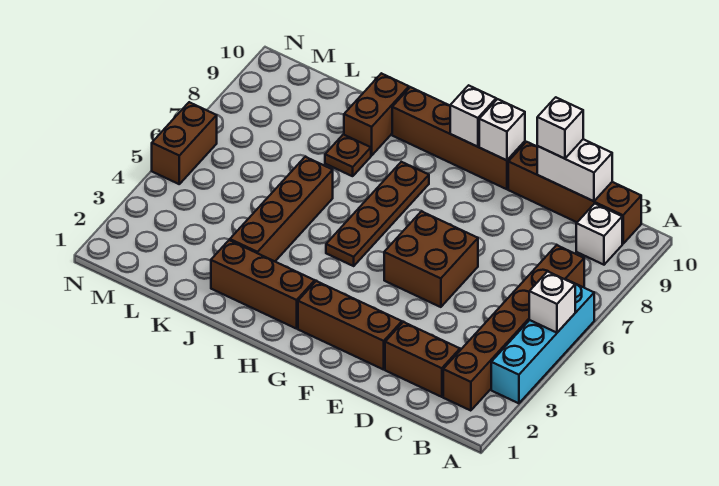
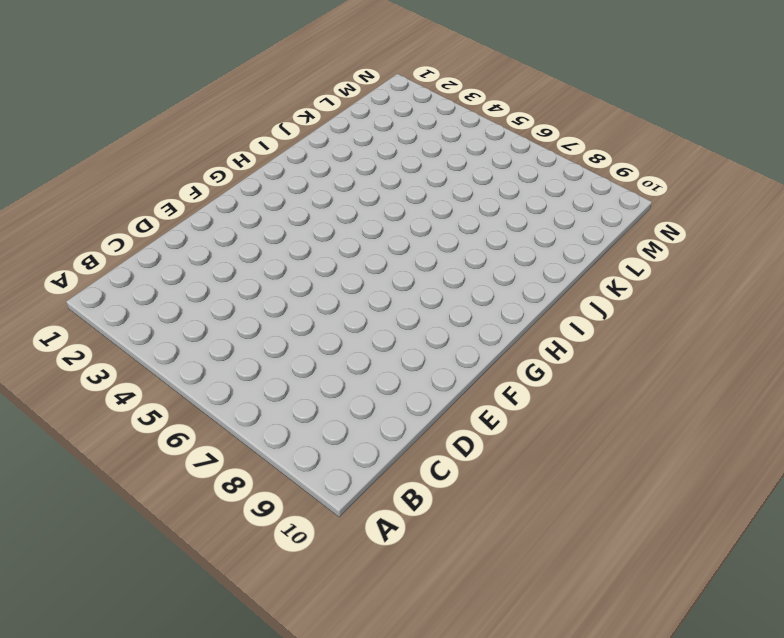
none -> cyan 1x4 brick [491,280,594,403]
none -> brown 1x6 brick [443,245,584,411]
none -> white 1x1 brick [576,204,622,265]

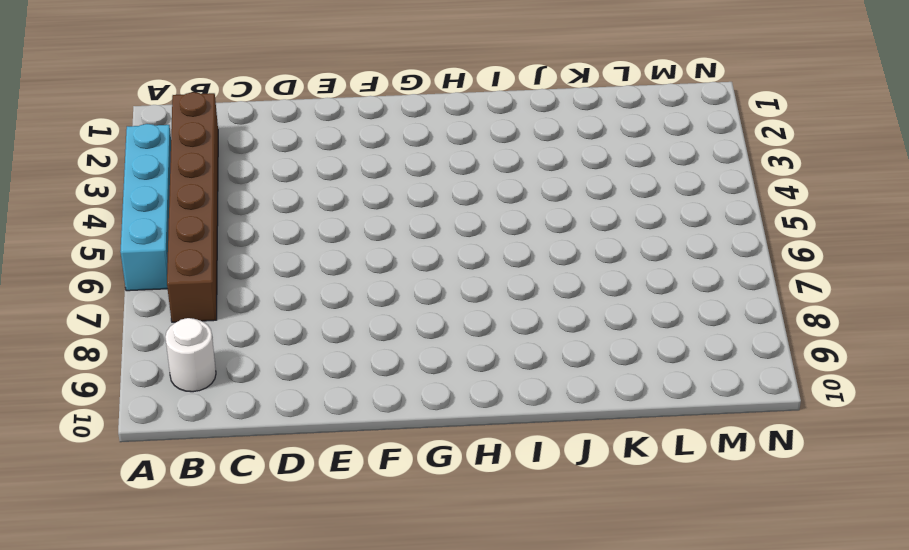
white 1x1 round brick [165,318,216,392] -> white 1x1 brick [576,204,622,265]
none -> brown 1x4 brick [508,142,641,244]
none -> brown 1x2 brick [385,322,460,397]
none -> brown 1x3 brick [298,281,402,370]

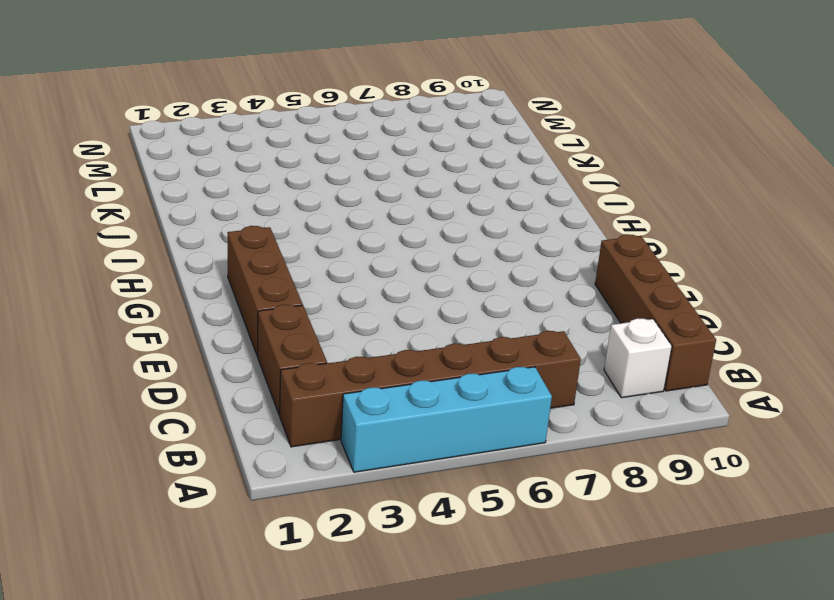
none -> brown 2x2 brick [384,211,478,307]
none -> brown 1x4 brick [392,87,525,189]
none -> brown 1x3 brick [211,240,315,329]

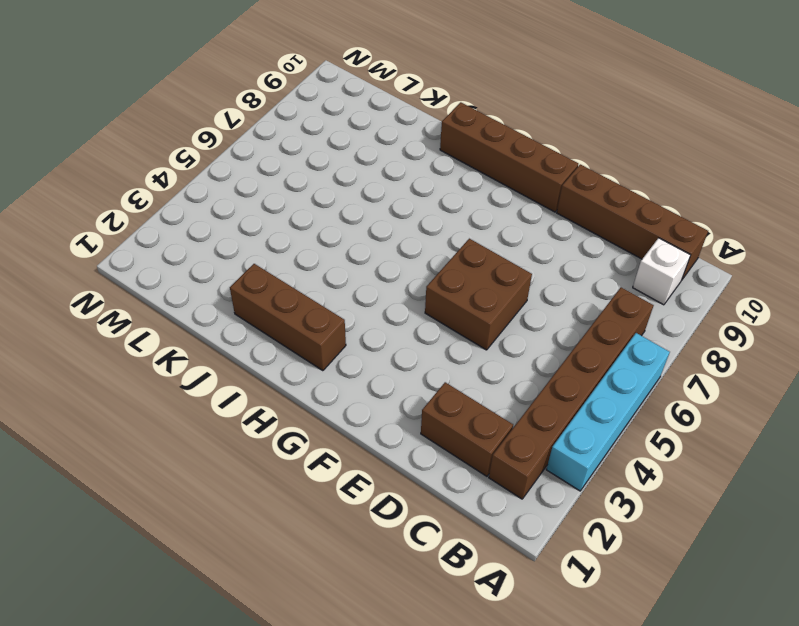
none -> brown 1x3 brick [298,281,402,370]
none -> brown 1x4 plate [326,162,429,266]
none -> brown 1x4 brick [230,157,333,261]

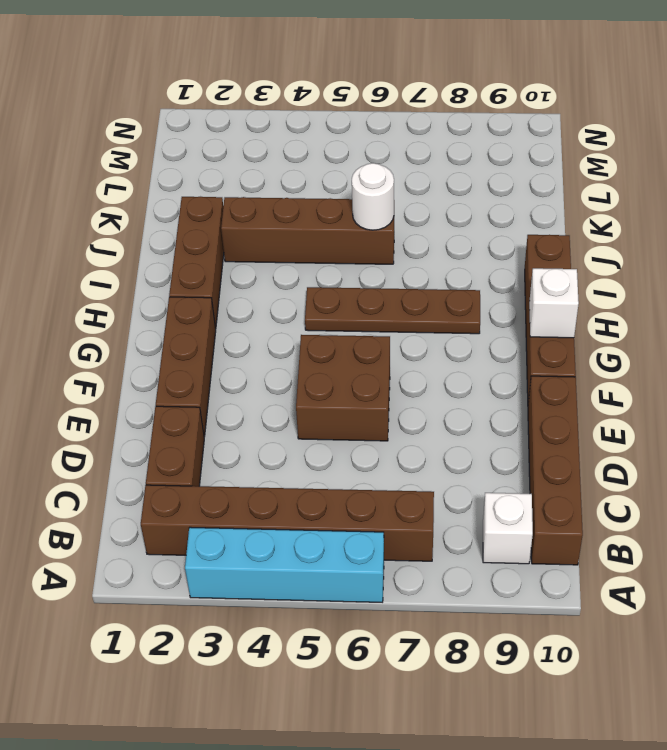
white 1x1 round brick [352,163,394,230] -> none
none -> brown 1x1 plate [325,134,371,176]
none -> brown 1x2 brick [344,73,409,155]
none -> brown 1x2 brick [152,102,217,184]

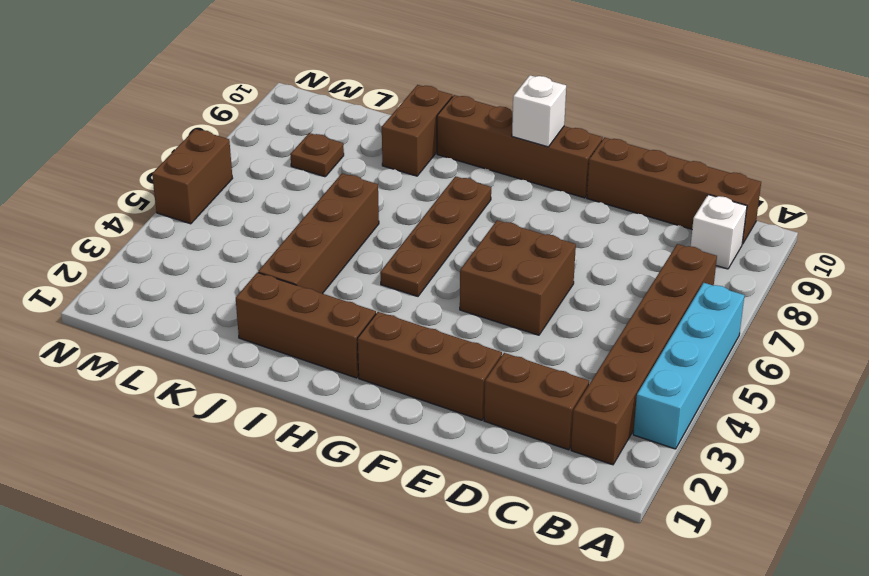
brown 1x1 plate [291,133,344,177] -> brown 1x1 plate moved to [325,134,371,176]
none -> white 1x1 brick [529,271,575,333]
none -> white 1x2 brick [537,139,612,201]
none -> white 1x1 brick [479,99,525,160]

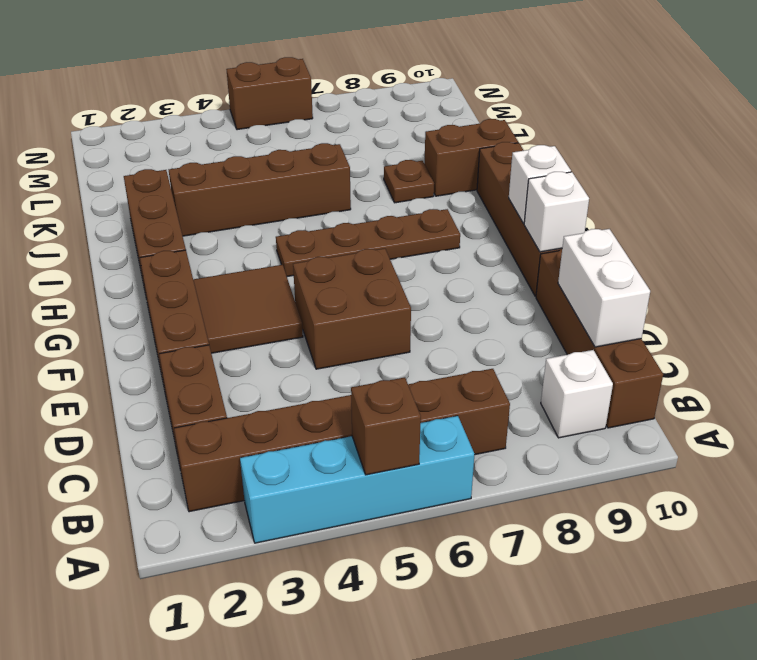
brown 1x1 brick [351,377,421,475] -> white 1x1 brick [529,271,575,333]
brown 2x2 tile [193,265,303,353] -> none
none -> white 1x1 brick [537,97,583,159]

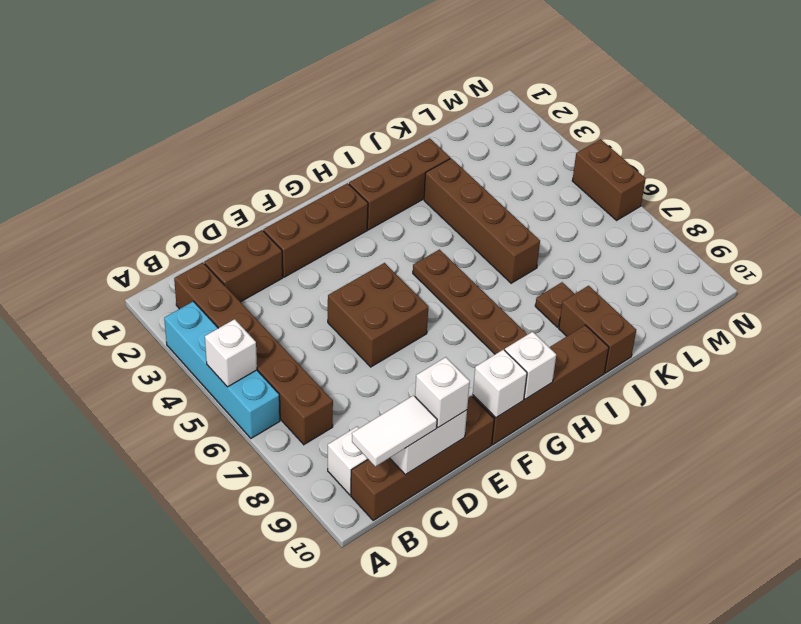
white 1x2 tile [352,395,437,466] -> none

